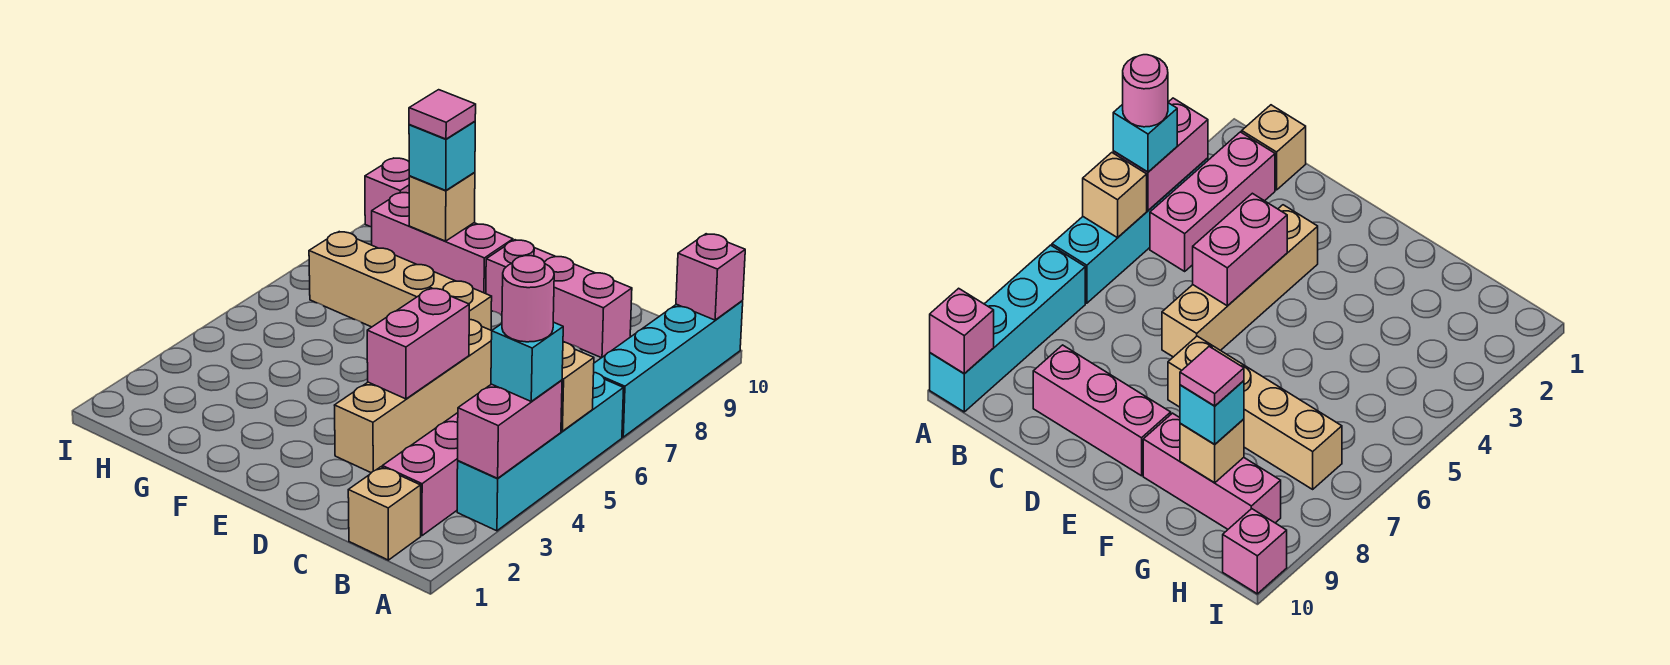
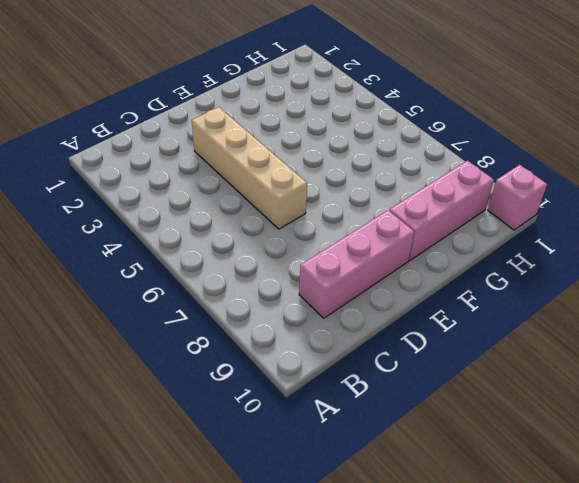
none -> cyan 1x4 brick [457,373,624,531]
none -> cyan 1x4 brick [594,301,743,437]
none -> tan 1x1 brick [348,467,421,560]

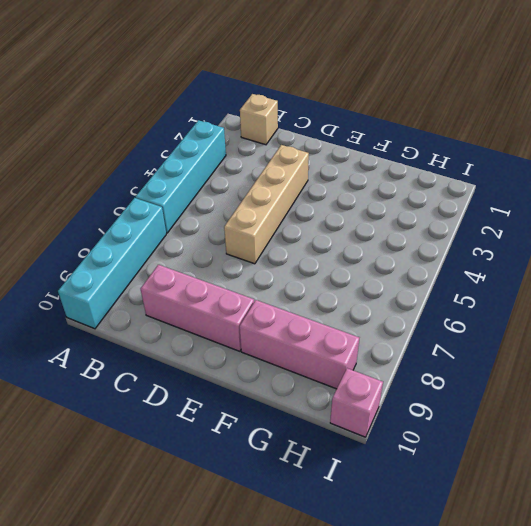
none -> pink 1x3 brick [382,413,458,536]
none -> tan 1x4 brick [309,232,492,330]
none -> pink 1x2 brick [458,380,562,478]

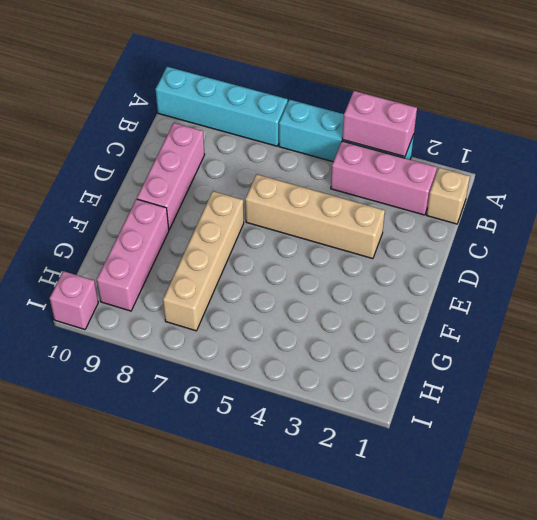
none -> tan 1x1 brick [561,342,594,431]
none -> pink 1x1 brick [676,234,745,320]
none -> pink 1x2 brick [367,288,469,399]

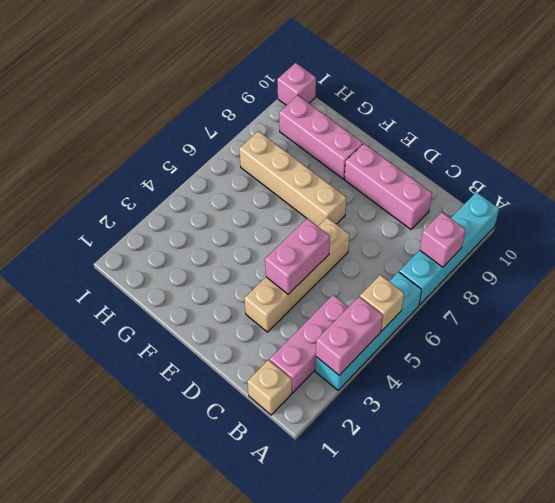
pink 1x1 brick [420,212,466,267] -> pink 1x1 brick moved to [676,234,745,320]
none -> tan 1x1 brick [409,172,475,241]
none -> cyan 1x1 brick [491,322,563,401]
none -> cyan 1x1 brick [409,121,475,191]

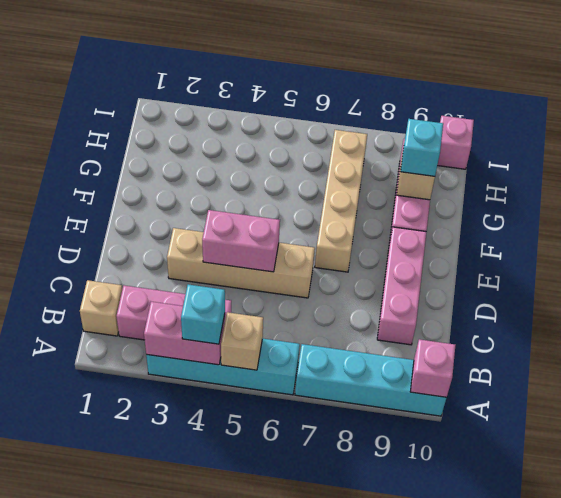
none -> pink 1x1 round brick [502,256,554,342]
none -> pink 1x1 tile [409,90,476,139]

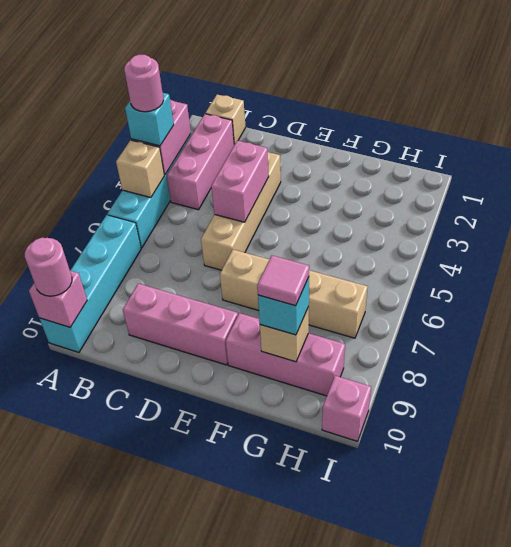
pink 1x1 round brick [25,238,72,296] -> none

